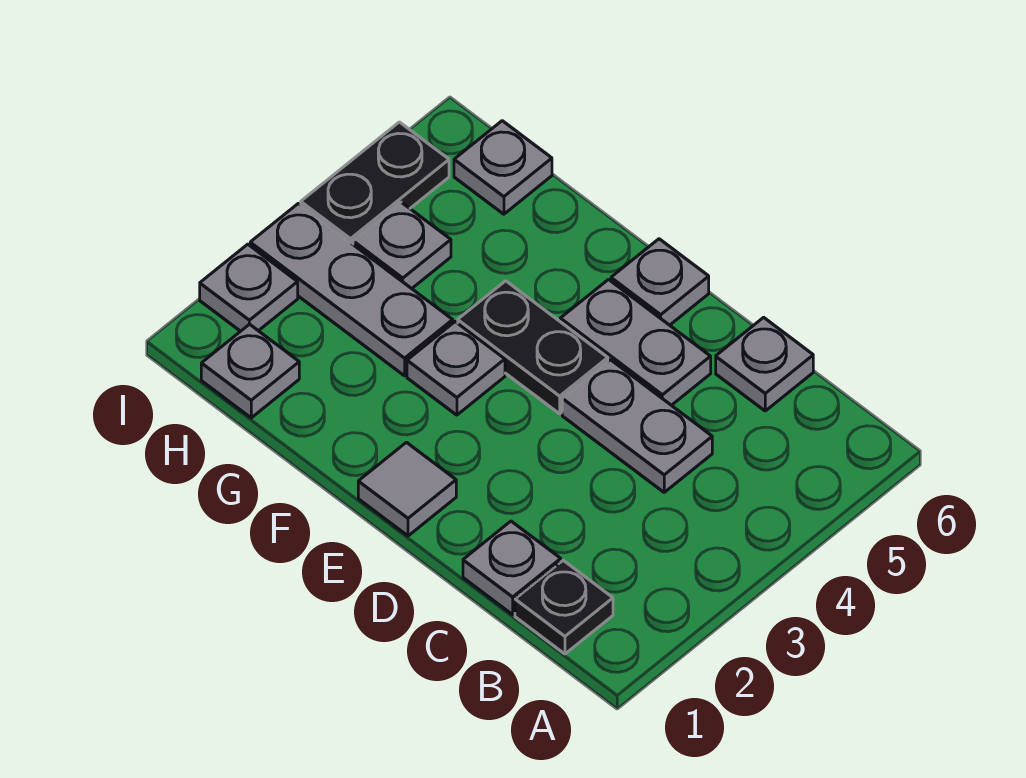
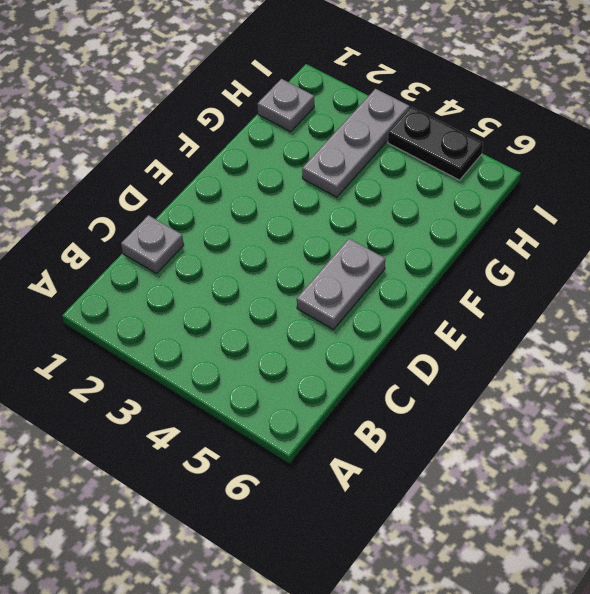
none -> black 1x1 plate [515,560,613,654]
none -> grey 1x2 plate [562,360,712,492]
none -> grey 1x1 plate [716,317,813,411]

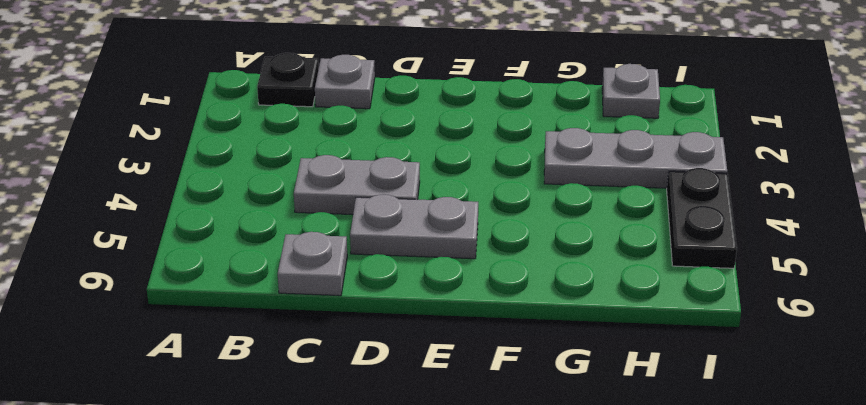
none -> grey 1x1 tile [358,442,456,536]
none -> black 1x2 plate [458,281,608,414]
none -> grey 1x1 plate [611,239,709,325]

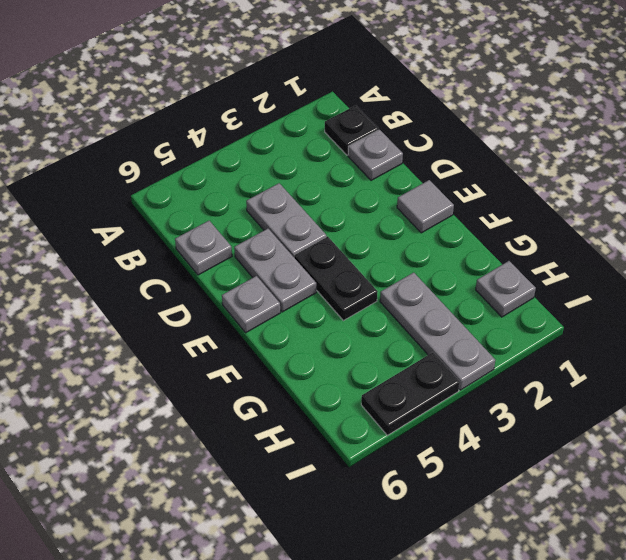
none -> grey 1x1 plate [407,322,505,415]
none -> grey 1x1 plate [353,202,451,289]
none -> grey 1x1 plate [454,121,552,214]

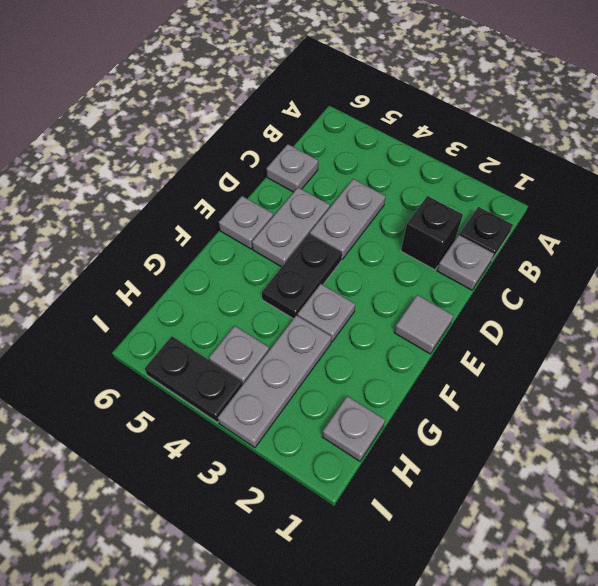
black 1x1 brick [401,196,463,270] -> none
none -> grey 1x1 plate [454,121,552,214]
none -> grey 1x1 plate [200,244,298,331]

